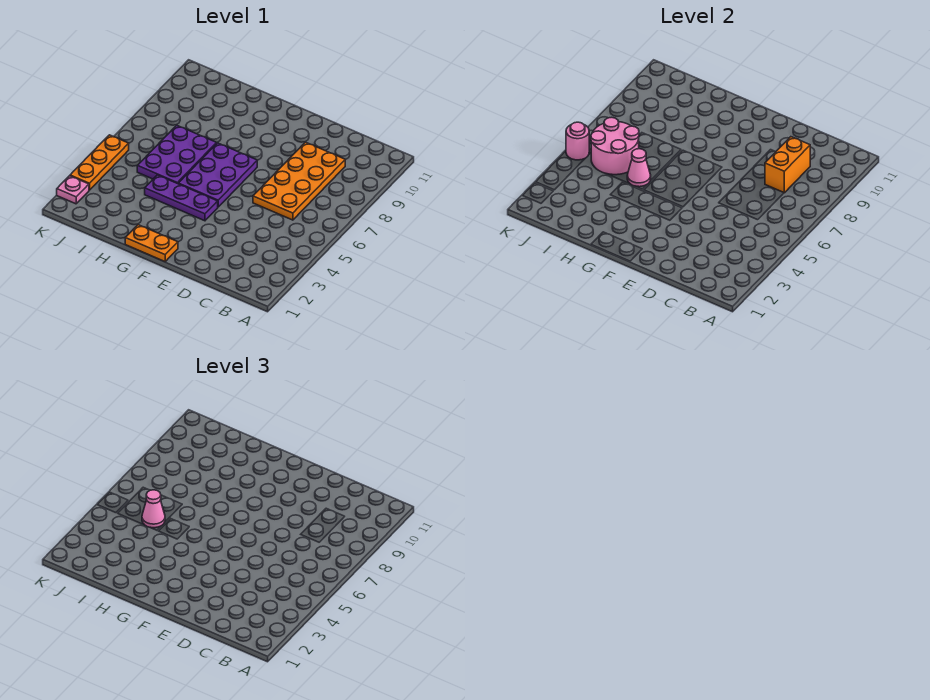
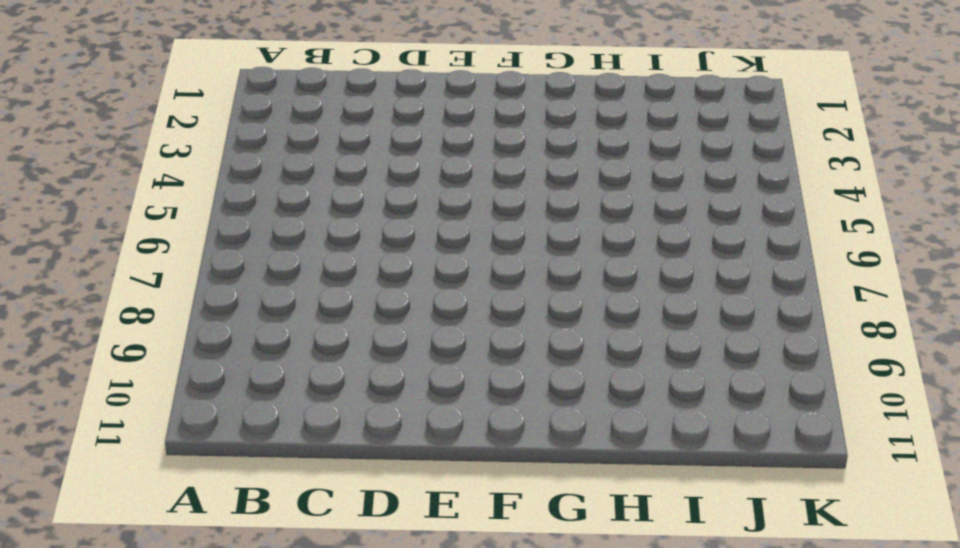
none -> orange 2x4 plate [253,142,345,220]
none -> orange 1x2 plate [125,225,178,261]
none -> purple 1x3 plate [145,175,218,221]

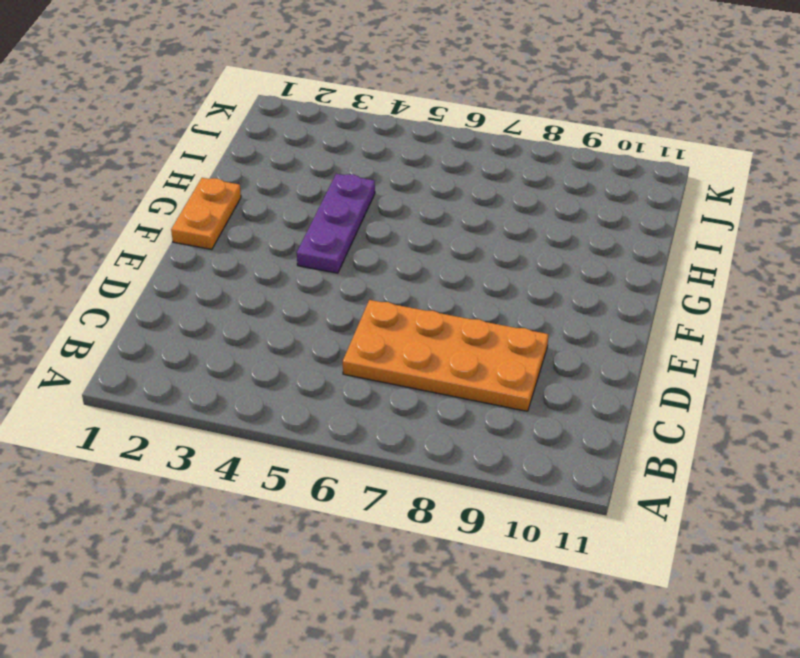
none -> purple 2x3 plate [178,143,257,207]
none -> purple 2x3 plate [137,125,217,184]
none -> pink 1x1 plate [57,176,89,204]

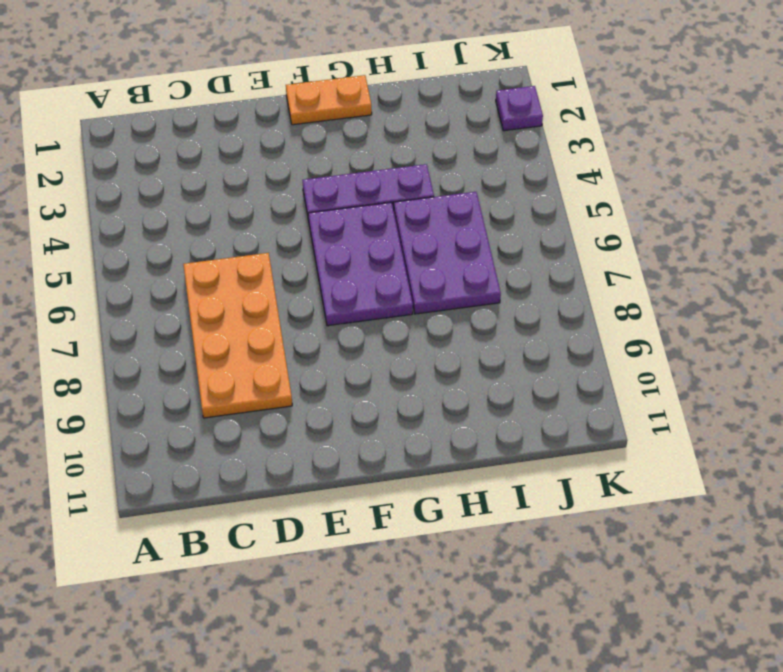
purple 1x1 plate [496,86,543,131] -> pink 1x1 plate [57,176,89,204]
none -> orange 1x3 plate [70,135,129,190]
none -> orange 1x2 brick [765,137,810,193]
none -> pink 1x1 cone [627,149,651,187]

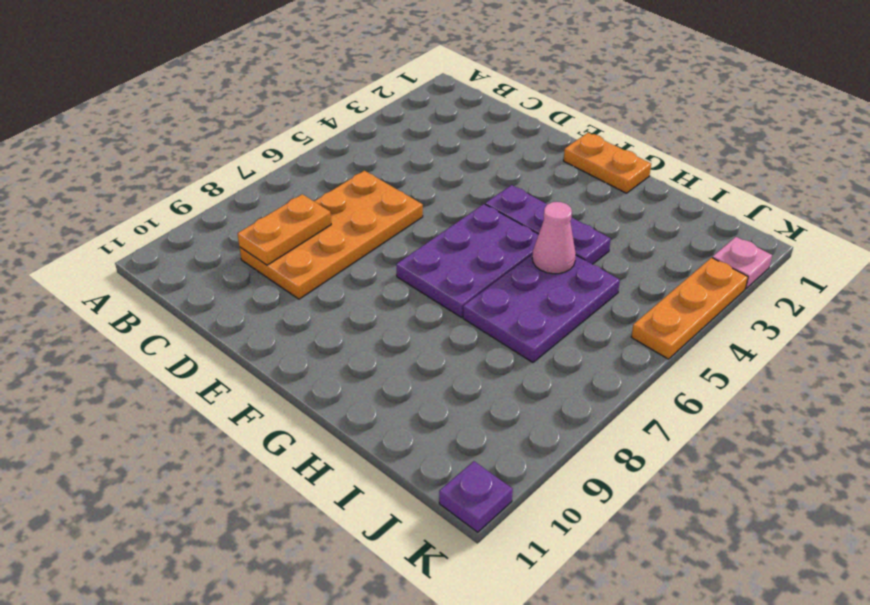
orange 1x2 plate [237,194,331,265] -> orange 1x2 brick [765,137,810,193]
purple 1x1 plate [439,461,513,532] -> none
none -> pink 2x2 round brick [591,117,639,175]
none -> pink 1x1 round brick [566,122,589,160]
none -> pink 1x1 cone [142,490,165,528]

